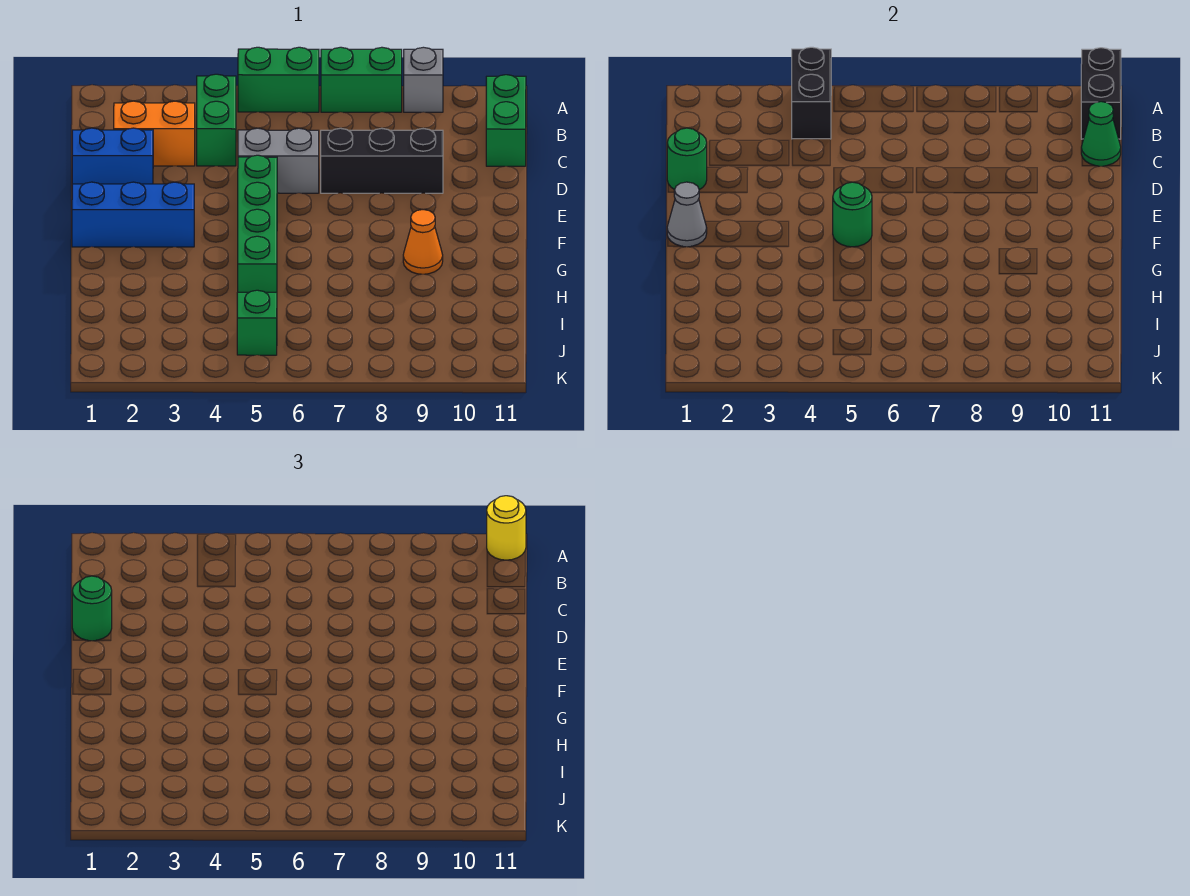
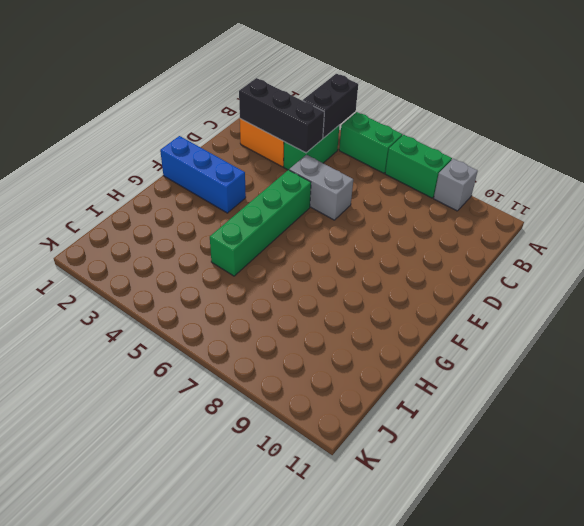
black 1x3 brick [239,78,324,153] -> black 1x3 brick moved to [321,128,443,193]
none -> green 1x2 brick [486,75,526,166]
none -> blue 1x2 brick [72,128,153,184]
none -> orange 1x1 cone [403,210,443,274]

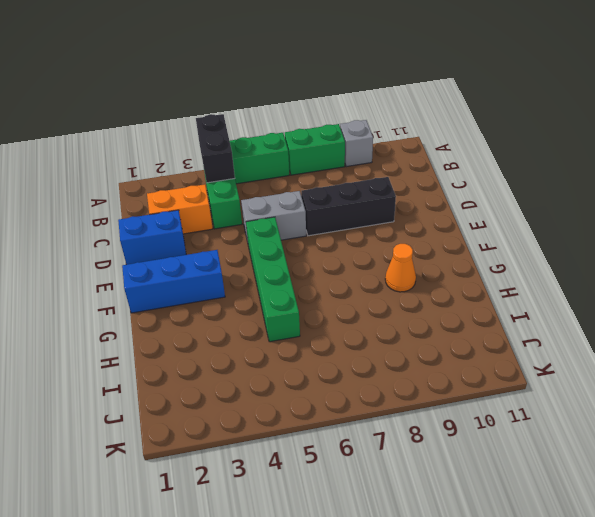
none -> green 1x2 brick [486,75,526,166]
none -> green 1x1 brick [237,290,277,355]
none -> black 1x2 brick [1081,48,1121,139]

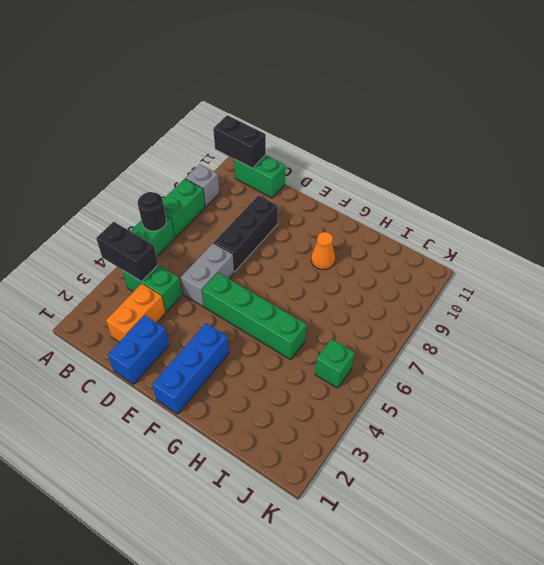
black 1x1 round brick [138,192,166,231] -> none
none -> green 1x1 cone [1081,102,1121,166]
none -> green 1x1 round brick [667,128,707,190]
none -> grey 1x1 cone [667,182,707,247]

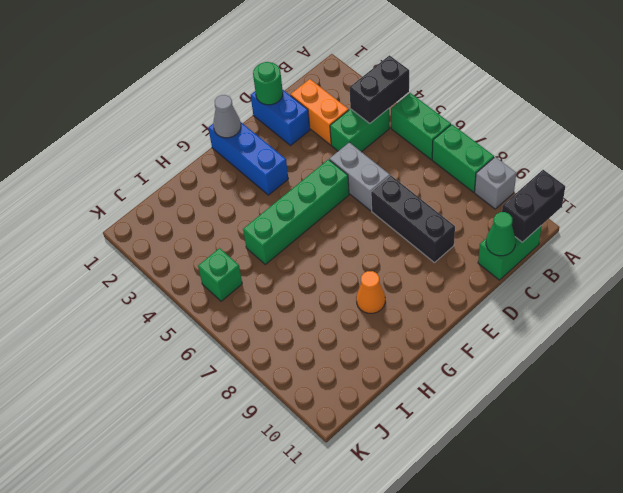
none -> green 1x1 round brick [833,182,872,247]
none -> yellow 1x1 round brick [487,496,526,560]
none -> green 1x1 round brick [72,576,112,641]

